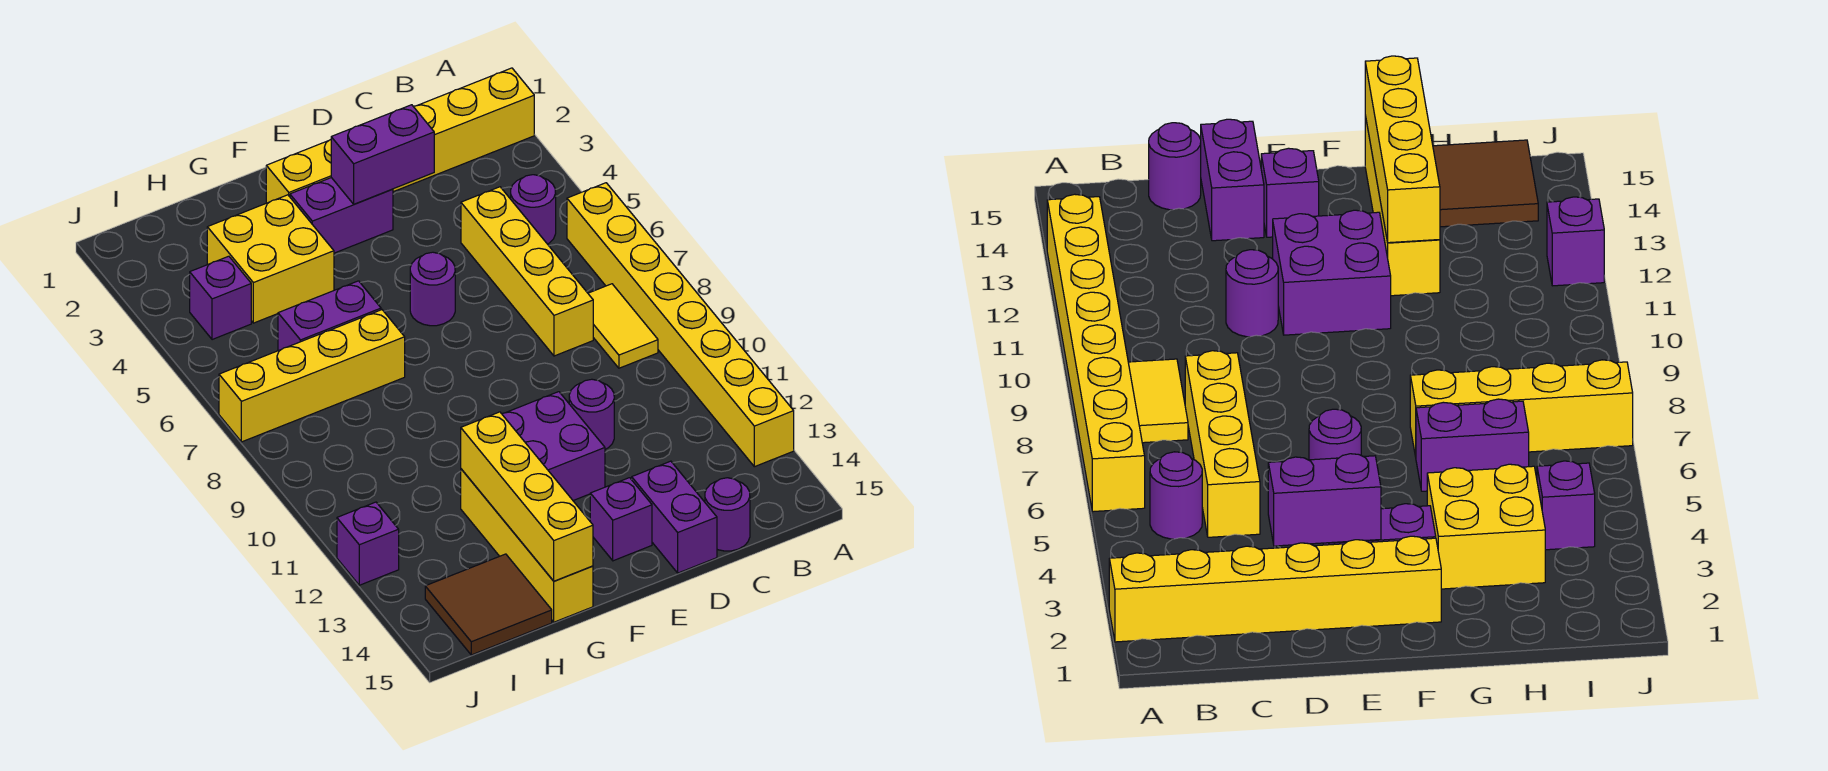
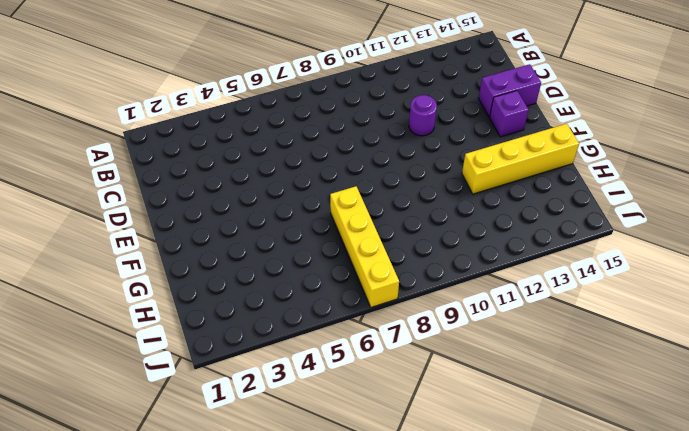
none -> yellow 1x6 brick [266,68,534,203]
none -> yellow 1x8 brick [567,183,794,467]
none -> purple 1x1 round brick [511,175,556,244]

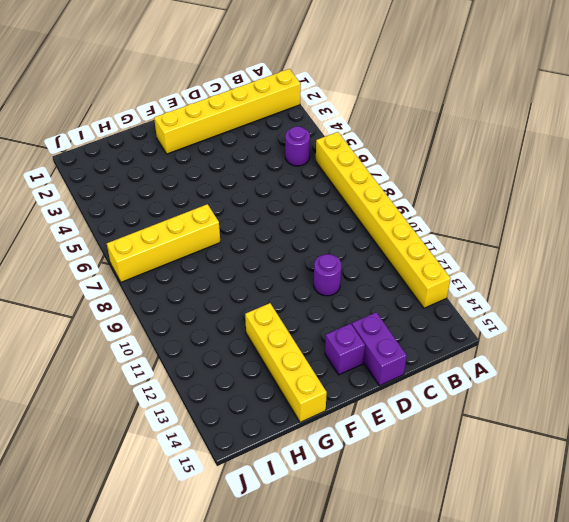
none -> yellow 1x2 tile [588,284,658,368]
none -> yellow 1x4 brick [461,187,593,356]
none -> purple 1x1 round brick [705,478,750,551]

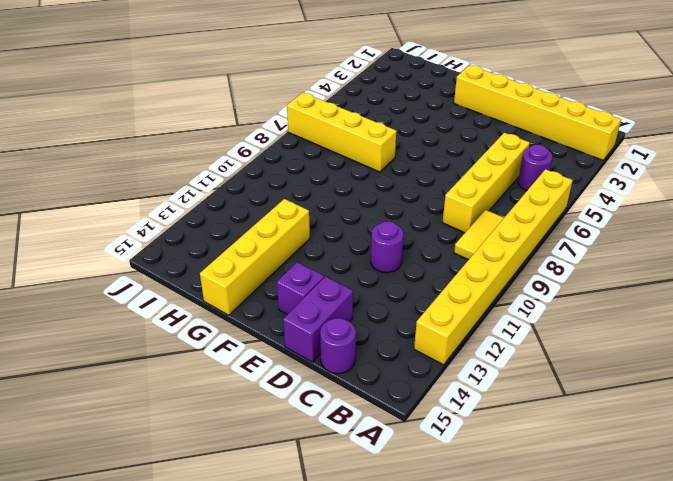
none -> purple 1x2 brick [290,178,393,253]
none -> purple 1x1 round brick [410,252,455,326]
none -> purple 2x2 brick [502,392,605,501]

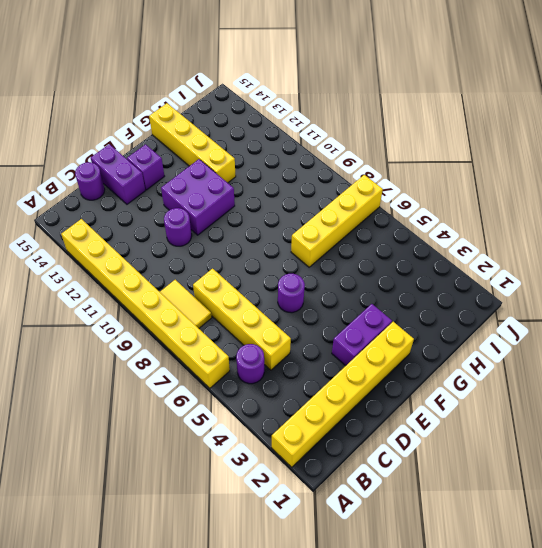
none -> yellow 2x2 brick [207,195,334,323]
none -> purple 1x2 brick [278,281,381,351]
none -> brown 2x2 tile [425,554,552,655]

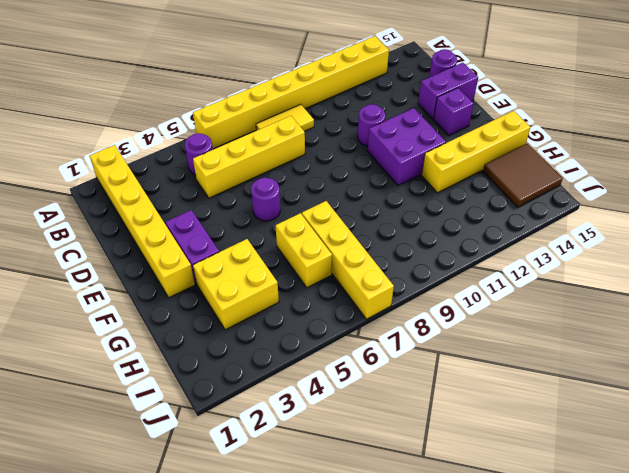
yellow 1x2 brick [276,213,332,288] -> purple 1x2 brick [278,281,381,351]
none -> purple 1x1 brick [190,256,251,340]
none -> purple 1x1 brick [337,502,399,585]
none -> purple 1x2 brick [331,105,434,204]

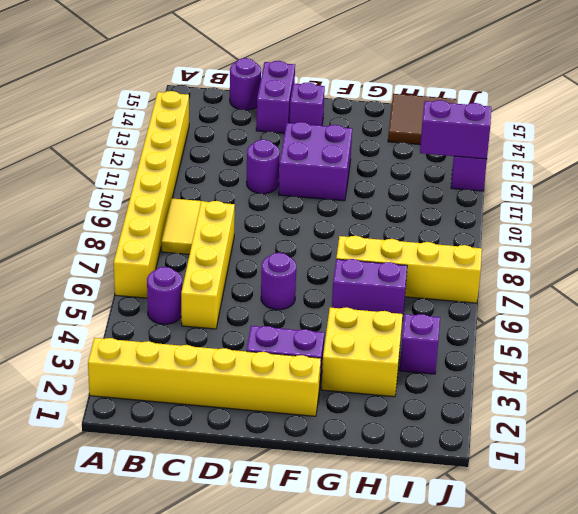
purple 1x2 brick [420,100,491,159] -> purple 1x2 brick moved to [331,105,434,204]
none -> yellow 1x4 brick [461,469,593,622]
none -> yellow 1x4 brick [461,412,593,581]

